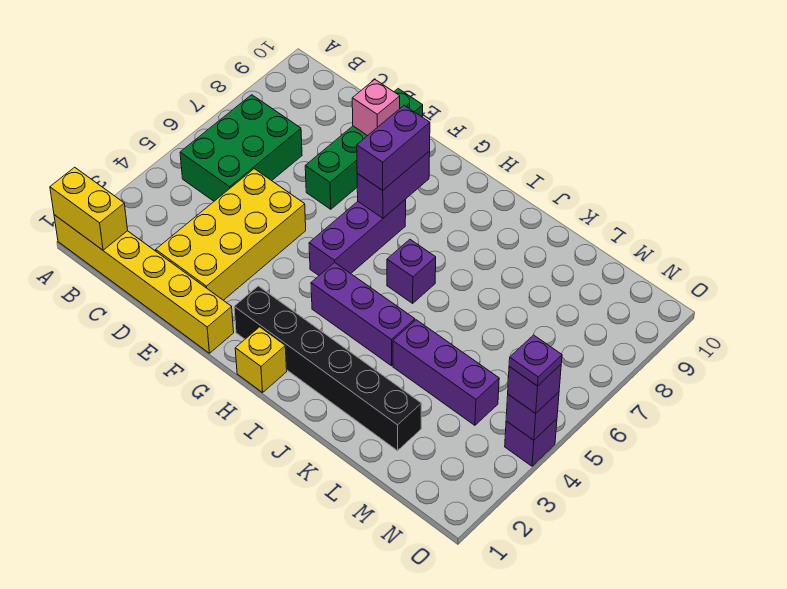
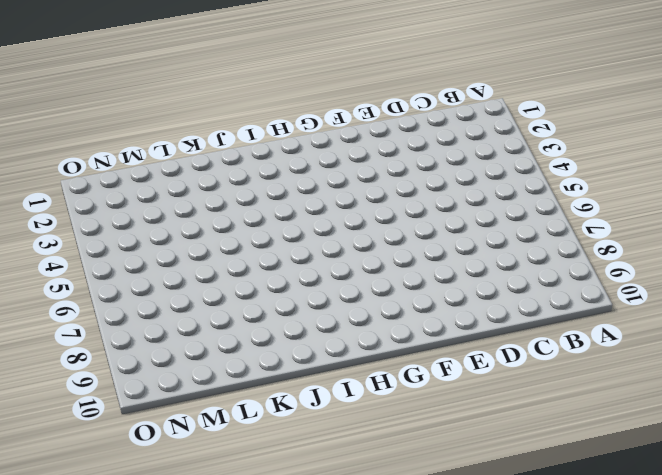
none -> yellow 1x6 brick [54,215,234,353]
none -> green 2x3 brick [180,95,302,201]
none -> yellow 2x4 brick [156,169,306,300]

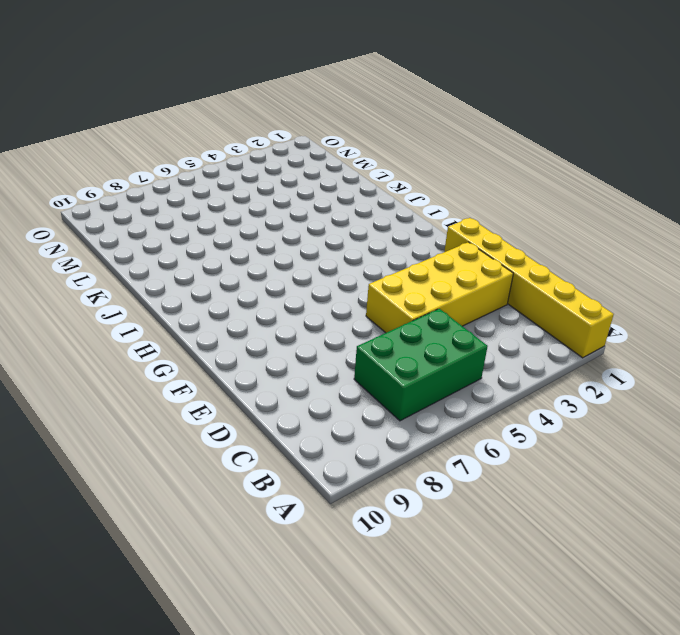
none -> green 1x4 brick [305,89,423,209]
none -> black 1x6 brick [234,286,422,451]
none -> purple 1x3 brick [309,200,406,275]

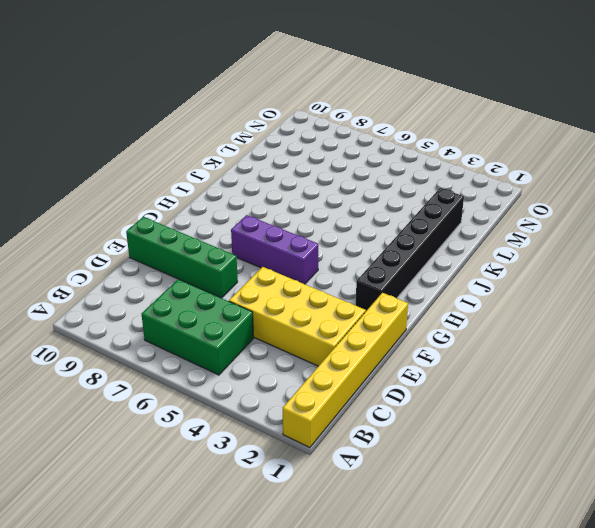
none -> yellow 1x1 brick [235,327,287,393]
none -> purple 1x3 brick [311,262,415,366]
none -> purple 1x1 brick [387,239,436,303]

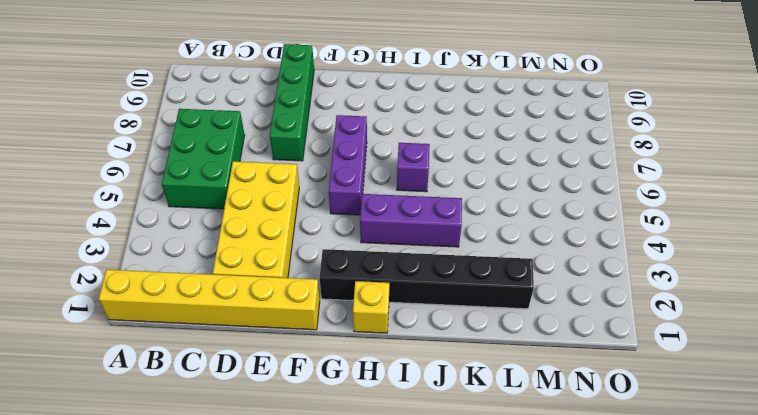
none -> purple 1x3 brick [393,320,499,425]
none -> purple 1x1 brick [505,419,557,466]
none -> yellow 1x2 brick [50,167,128,250]

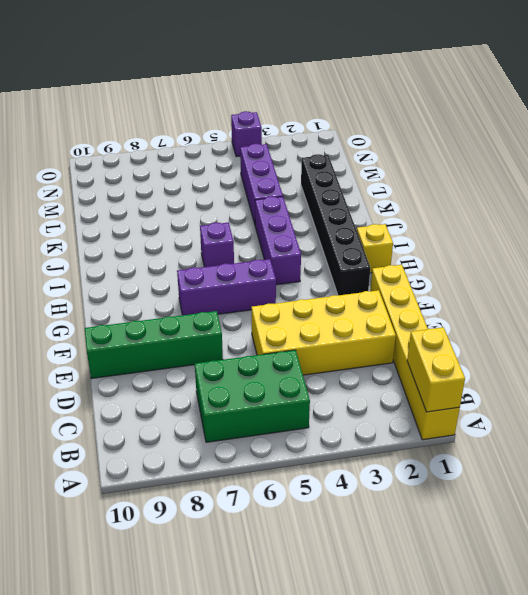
none -> pink 1x1 brick [352,80,400,136]
none -> purple 1x2 brick [357,151,430,218]
none -> purple 1x1 brick [506,392,559,440]

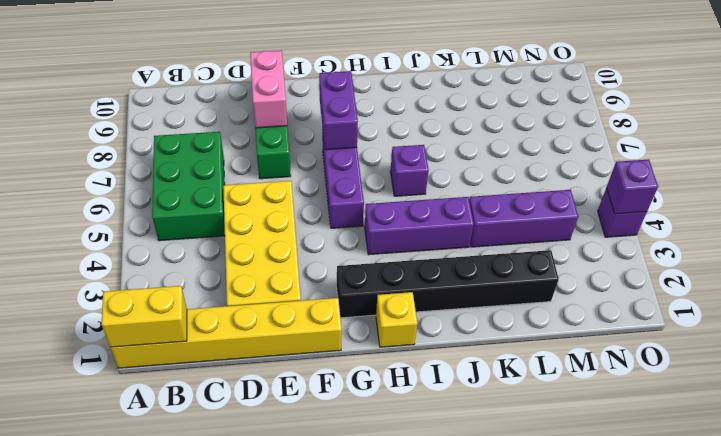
pink 1x2 brick [250,51,287,128] -> pink 1x1 brick [352,80,400,136]
none -> purple 1x2 brick [357,105,430,190]
none -> purple 1x1 brick [508,365,561,413]
none -> purple 1x1 plate [509,335,562,386]

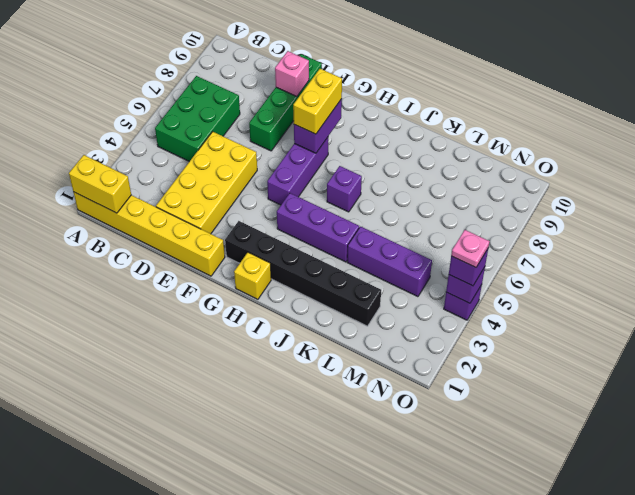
yellow 1x2 brick [293,69,342,134] -> purple 1x2 brick [357,105,430,190]
pink 1x1 plate [451,230,490,268] -> purple 1x1 plate [509,335,562,386]

